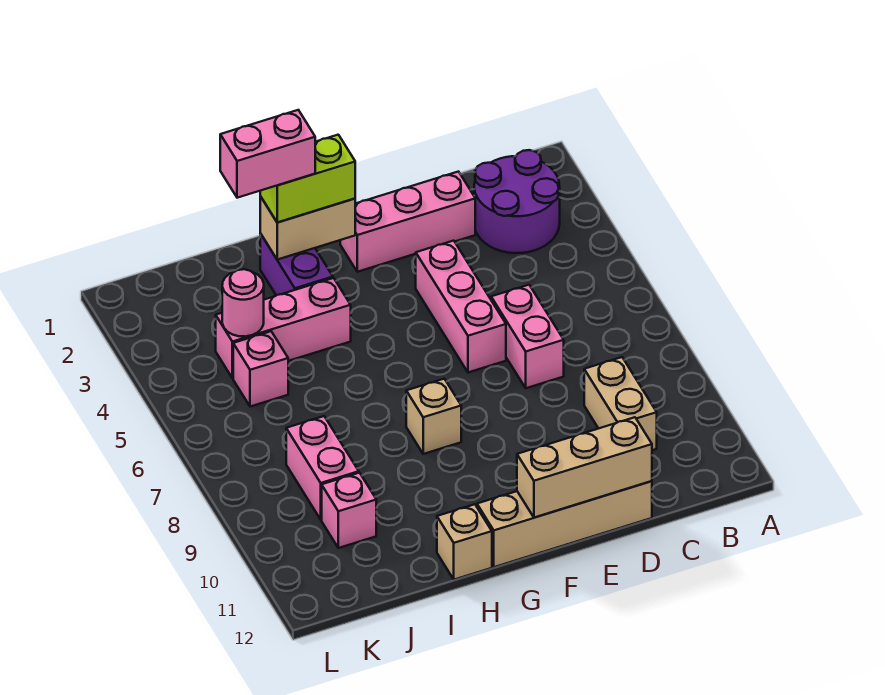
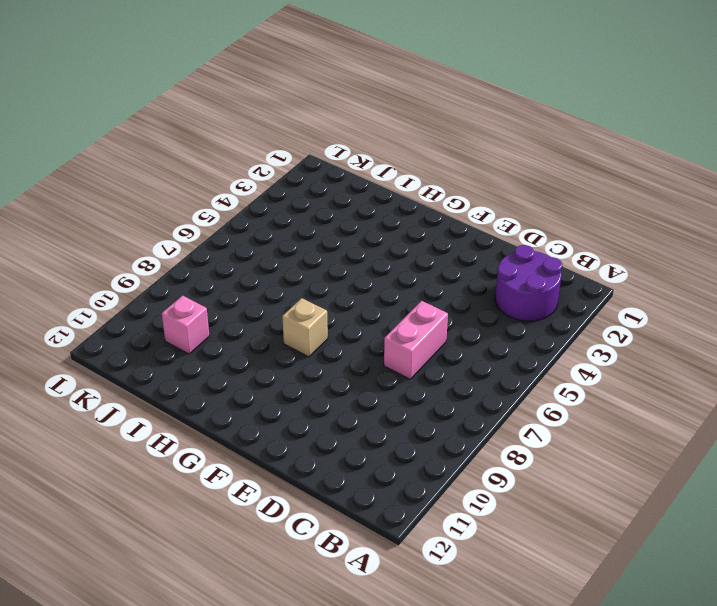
none -> tan 1x2 brick [584,357,657,450]
none -> pink 1x3 brick [340,172,475,272]
none -> tan 1x4 brick [477,481,652,567]

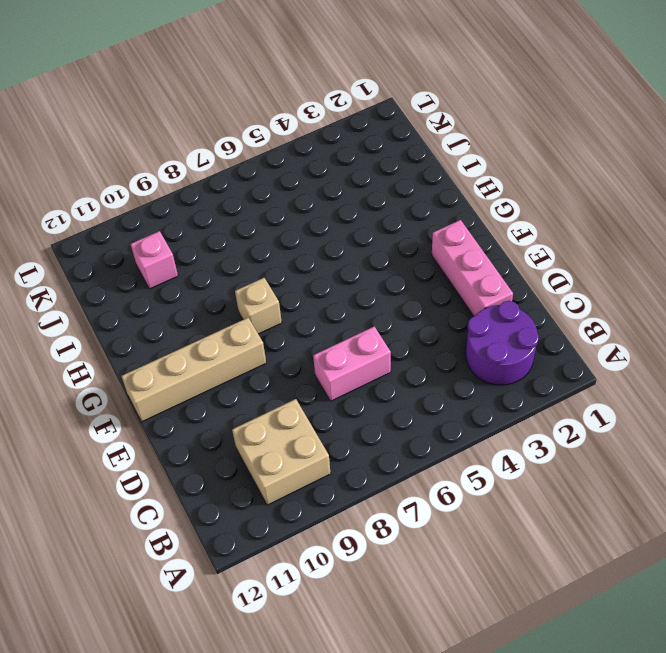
tan 2x2 brick [232,399,331,505] -> tan 1x2 brick [584,357,657,450]
tan 1x4 brick [121,318,266,422] -> tan 1x4 brick turned to [477,481,652,567]
none -> pink 1x3 brick [416,241,506,372]
none -> purple 1x2 brick [260,234,333,295]
none -> pink 1x3 brick [216,278,351,378]

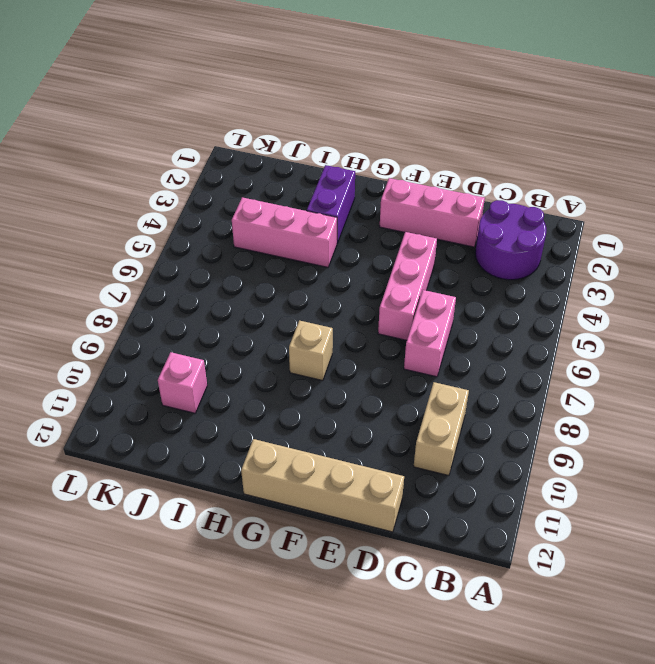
none -> tan 1x1 brick [437,504,492,580]
none -> pink 1x1 brick [233,331,288,407]
none -> pink 1x2 brick [286,416,359,520]

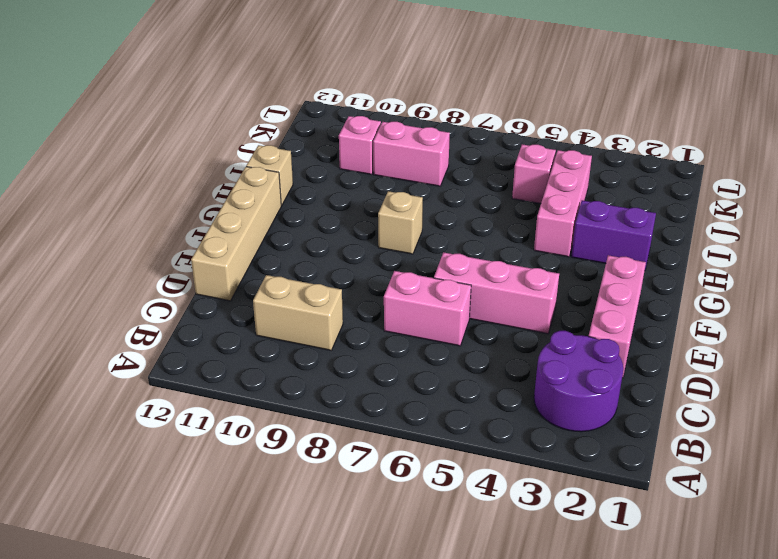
none -> tan 1x3 brick [517,417,652,517]
none -> tan 1x2 brick [260,196,355,260]
none -> pink 1x1 round brick [222,269,264,336]

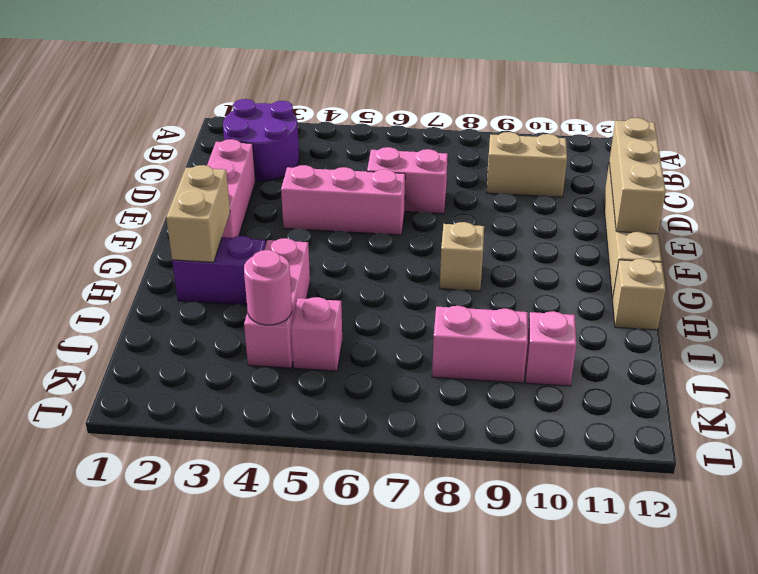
none -> lime 1x2 brick [260,135,355,222]
none -> pink 1x2 brick [220,110,315,198]

